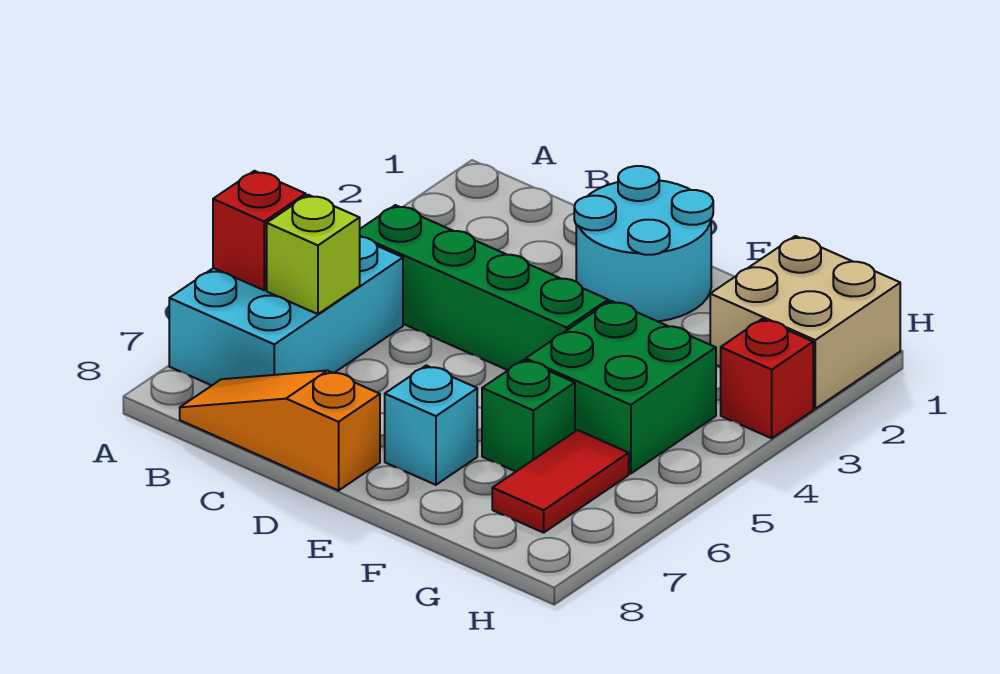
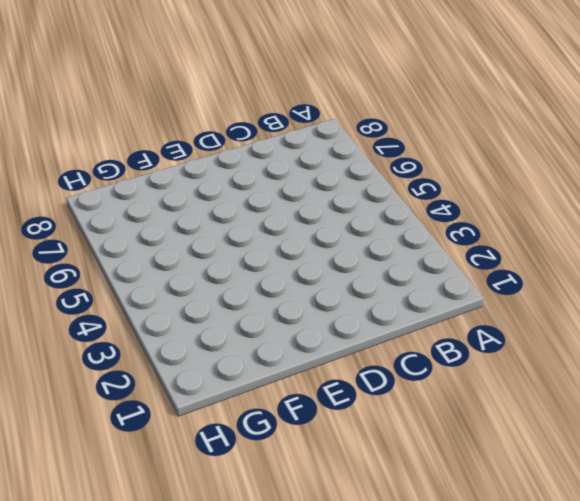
none -> cyan 2x3 brick [169,237,403,386]
none -> green 1x4 brick [360,205,608,370]
none -> orange 1x3 slope [180,370,380,491]

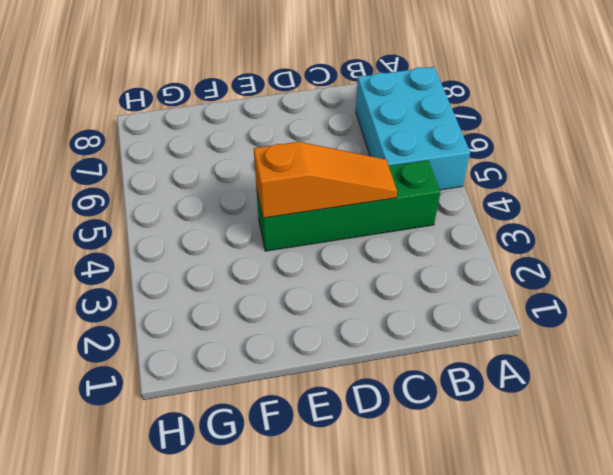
orange 1x3 slope [254,142,397,218] -> orange 1x3 slope moved to [180,370,380,491]
none -> cyan 2x2 round brick [574,166,713,321]
none -> cyan 1x1 brick [385,366,477,485]
none -> green 2x2 brick [526,301,716,474]

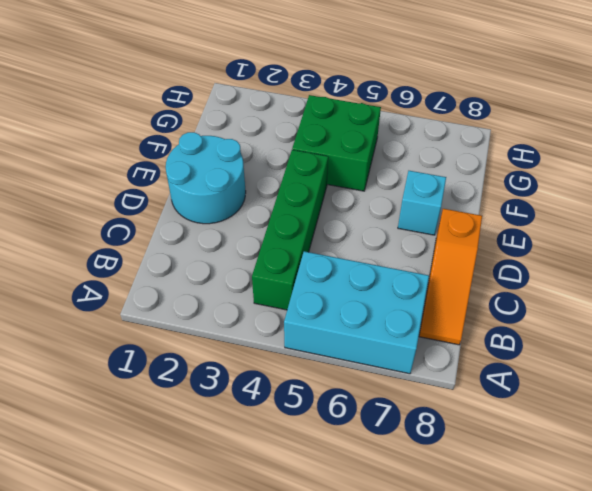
none -> green 1x1 brick [482,360,575,471]
none -> tan 2x2 brick [710,236,900,409]
none -> red 1x2 tile [492,430,629,533]

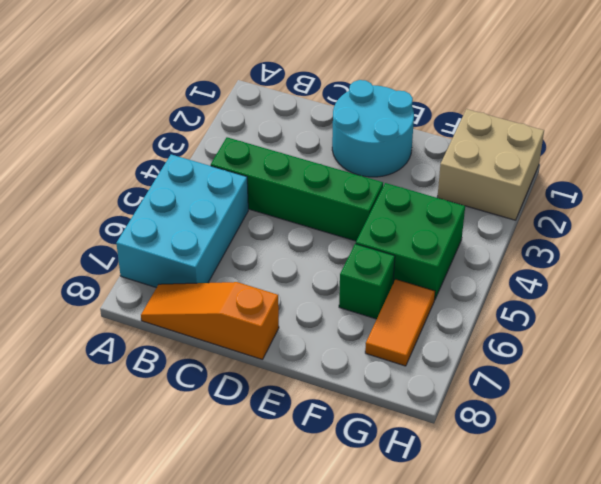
orange 1x2 tile [365,279,435,366] -> red 1x2 tile [492,430,629,533]
none -> cyan 1x1 brick [385,366,477,485]
none -> red 1x1 brick [721,319,813,438]
none -> red 1x1 brick [213,171,306,290]

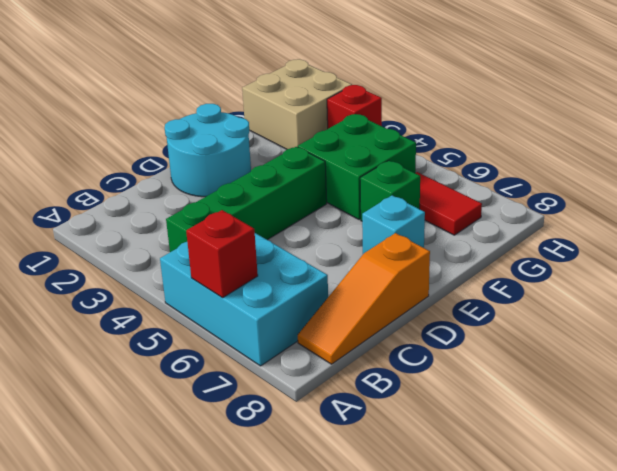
none -> lime 1x1 brick [267,195,360,314]

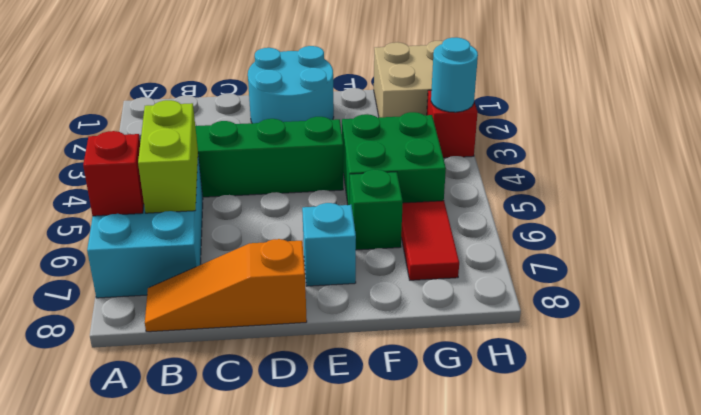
lime 1x2 brick [138,100,198,213] -> lime 1x1 brick [267,195,360,314]
cyan 1x1 round brick [431,37,478,112] -> none

